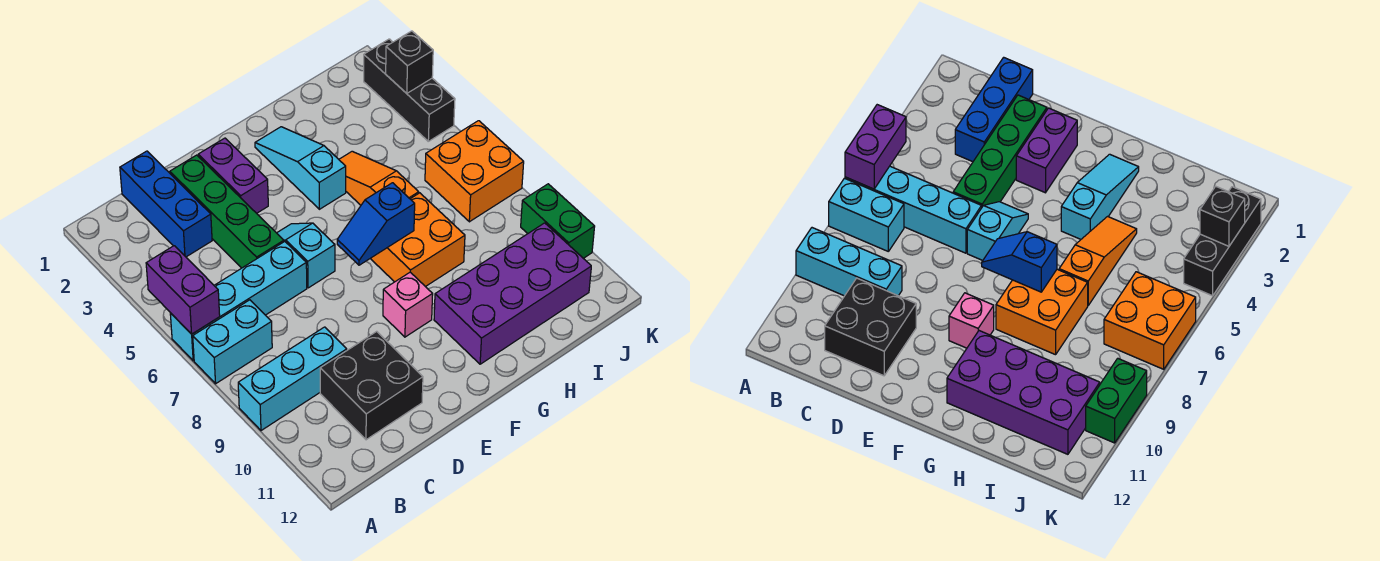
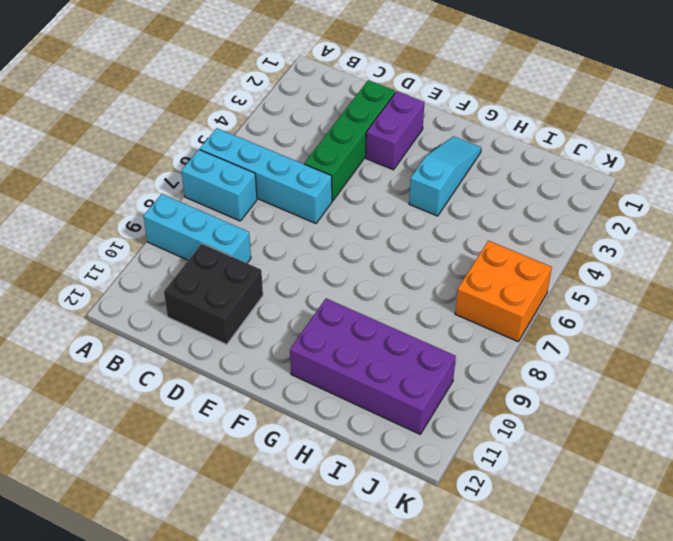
none -> blue 1x3 brick [120,151,212,257]
none -> cyan 1x2 slope [277,223,335,288]
none -> pink 1x1 brick [383,272,433,337]

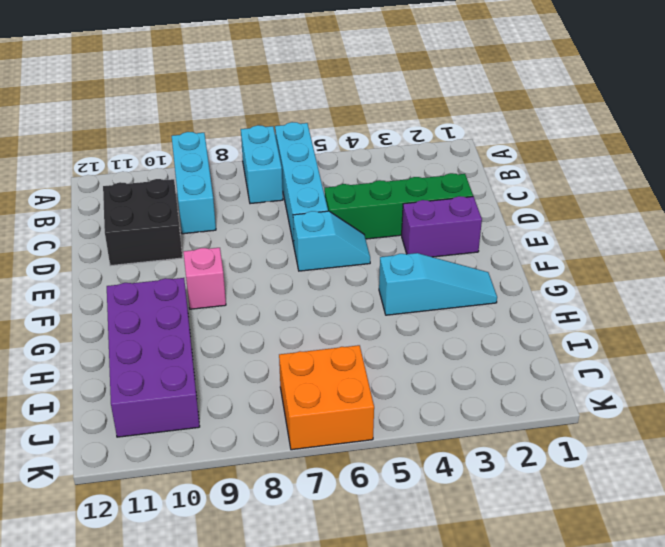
none -> blue 1x3 brick [120,151,212,257]
none -> orange 2x2 brick [370,193,465,287]
none -> orange 1x3 slope [339,151,419,205]

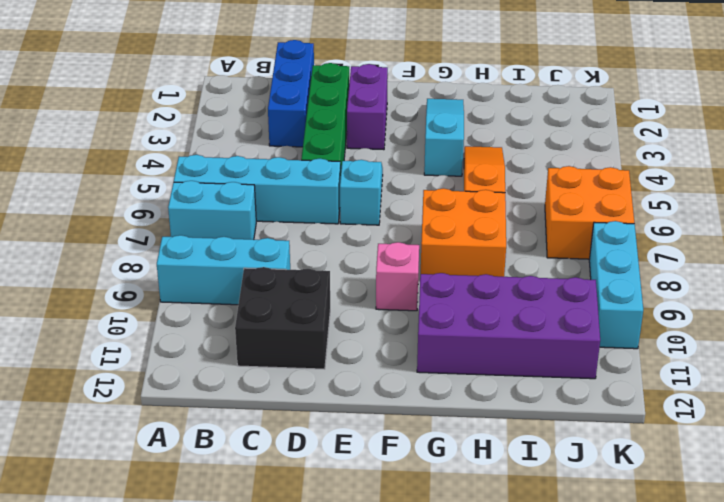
cyan 1x3 brick [589,221,643,349] -> green 1x2 brick [521,184,595,258]
none -> black 1x3 brick [364,39,455,141]
none -> purple 1x2 brick [146,246,220,334]
none -> blue 1x2 slope [337,183,415,265]

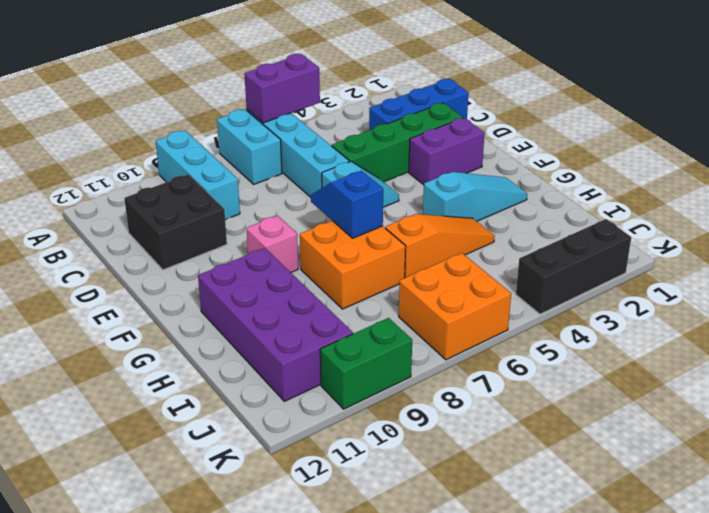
none -> black 1x1 brick [386,31,433,93]

